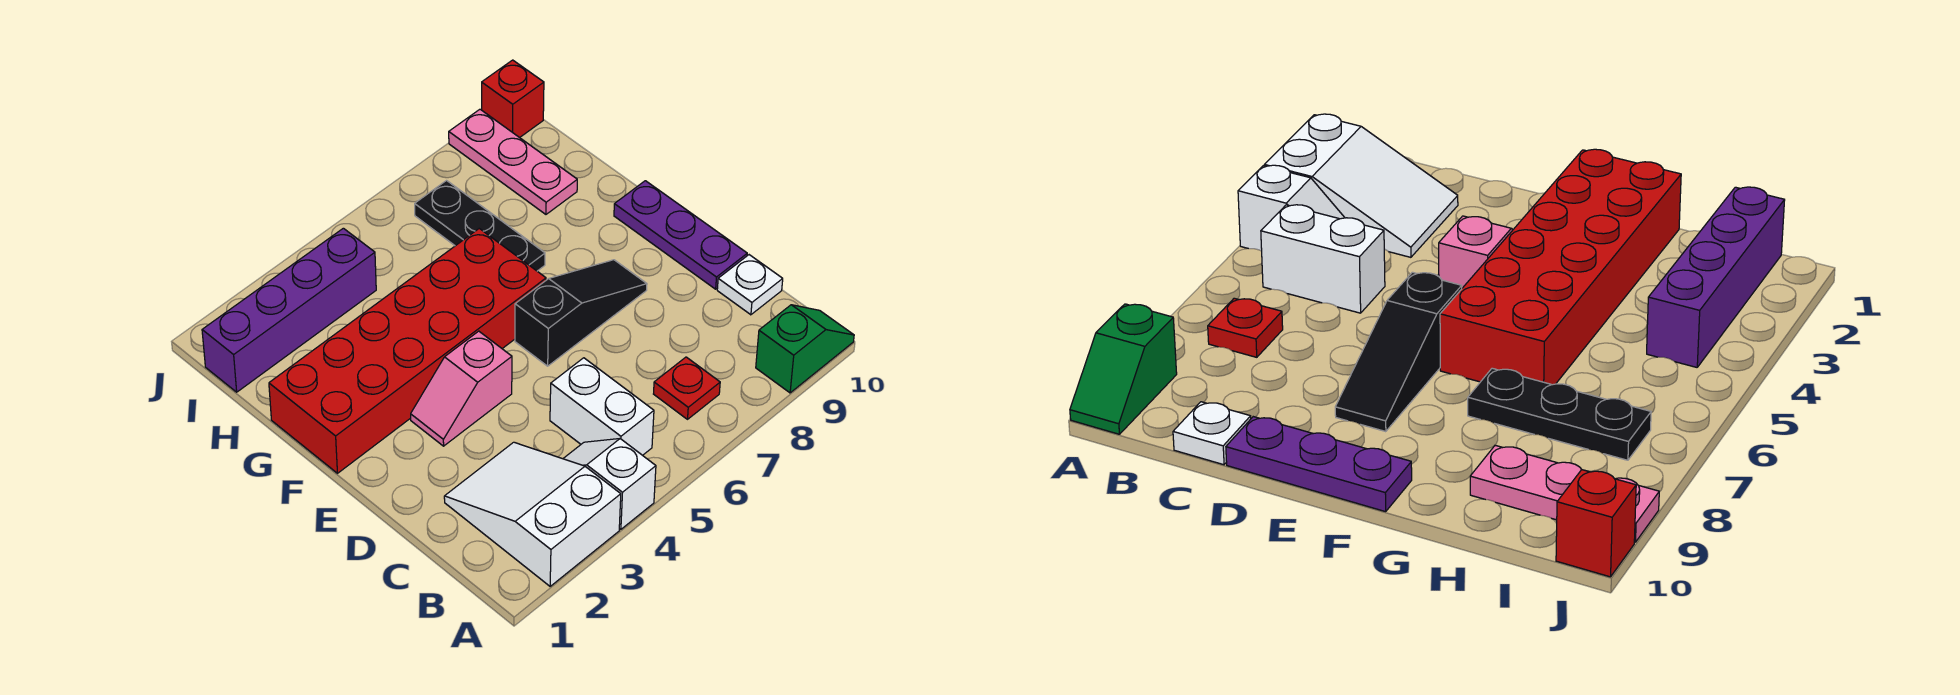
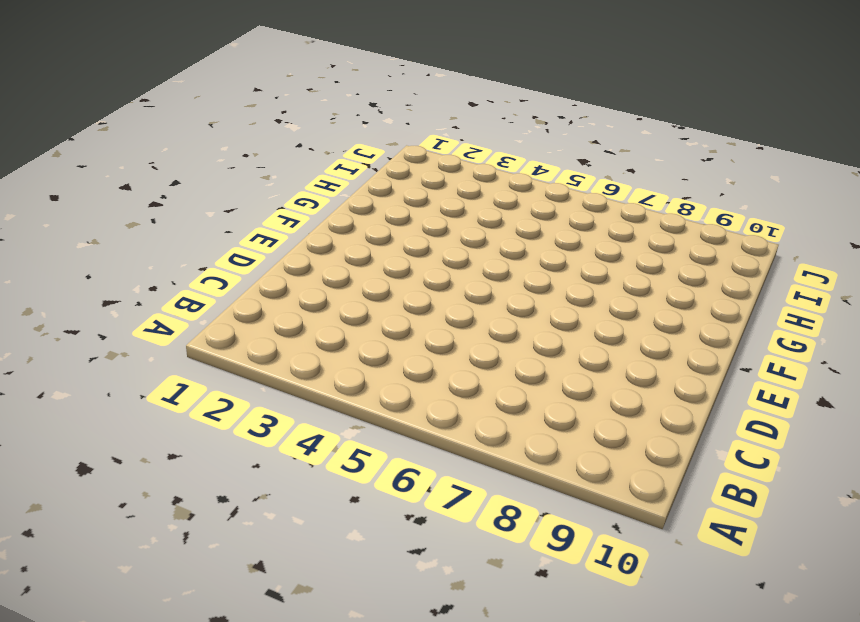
none -> white 2x3 slope [444,442,621,586]
none -> white 1x2 slope [563,439,656,529]
none -> green 1x2 slope [756,305,854,393]

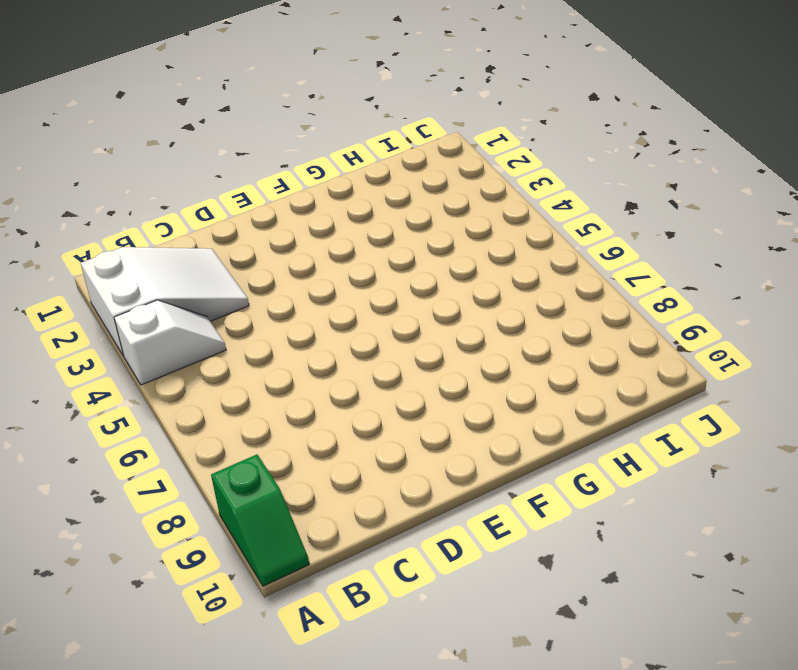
none -> white 1x2 brick [550,358,654,455]
none -> red 1x1 plate [654,357,720,419]
none -> white 1x1 plate [717,255,783,315]

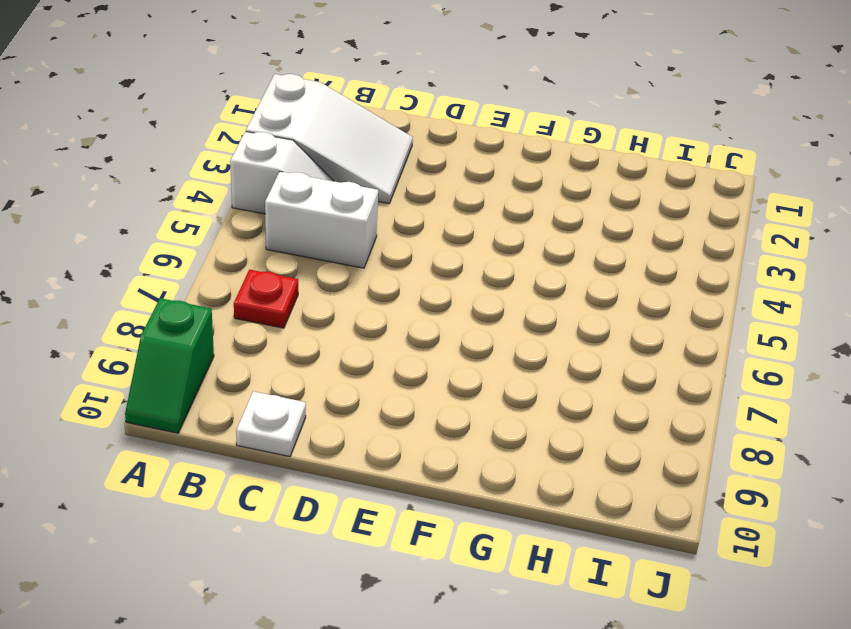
none -> purple 1x3 plate [614,181,747,289]
none -> pink 1x2 slope [411,331,512,446]
none -> black 1x3 slope [515,260,647,366]

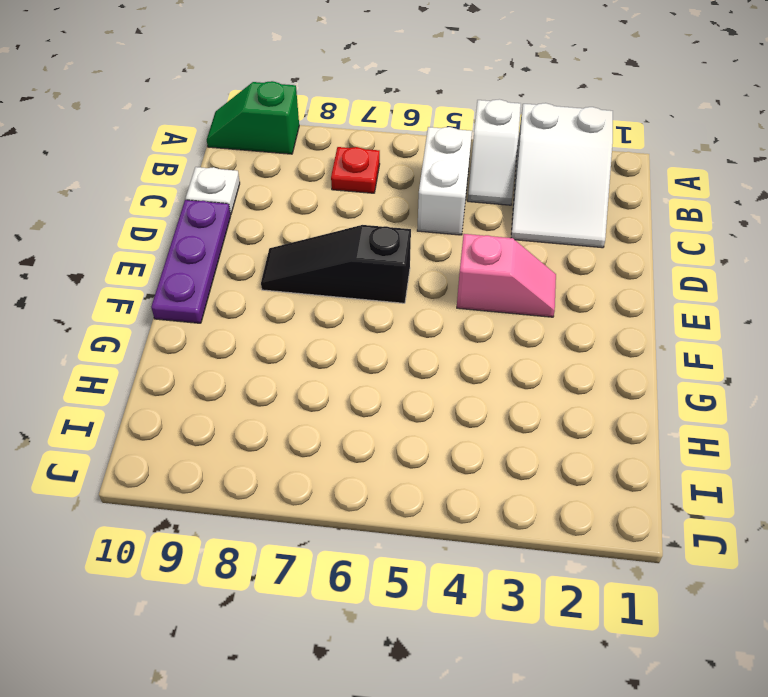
none -> red 2x6 brick [269,229,546,473]
none -> black 1x3 plate [415,181,545,271]
none -> pink 1x3 plate [449,109,577,214]

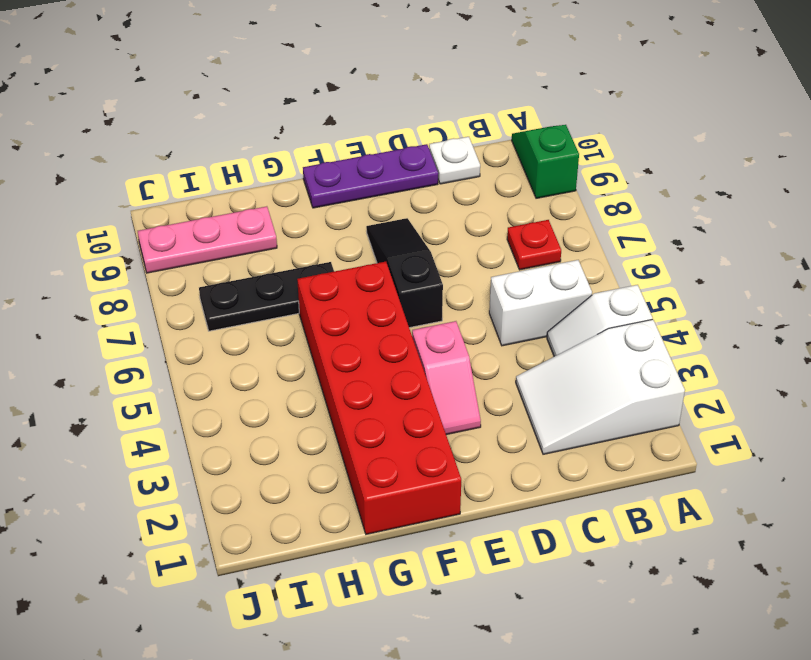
none -> purple 1x4 brick [202,228,376,392]
none -> red 1x1 brick [482,60,544,138]

